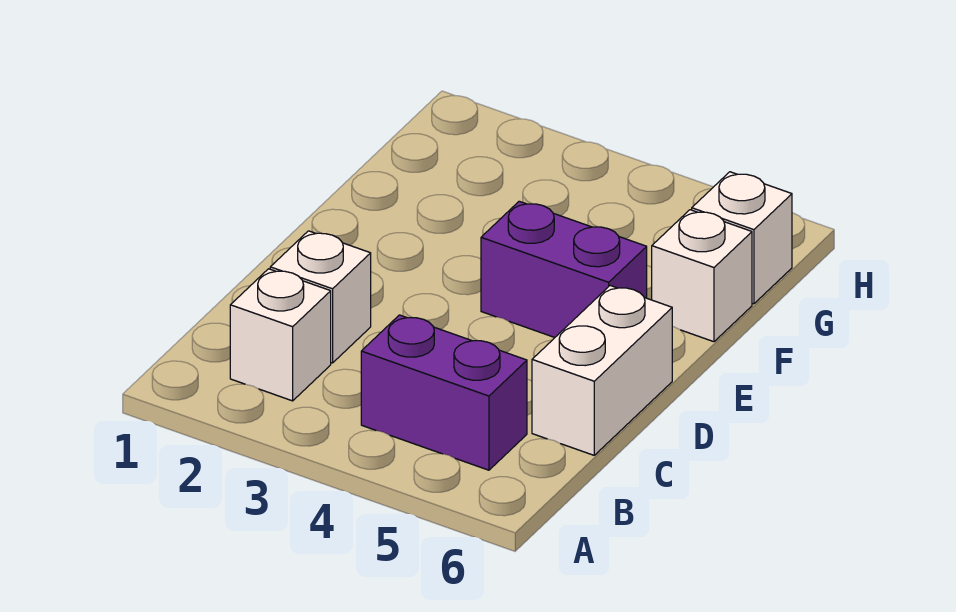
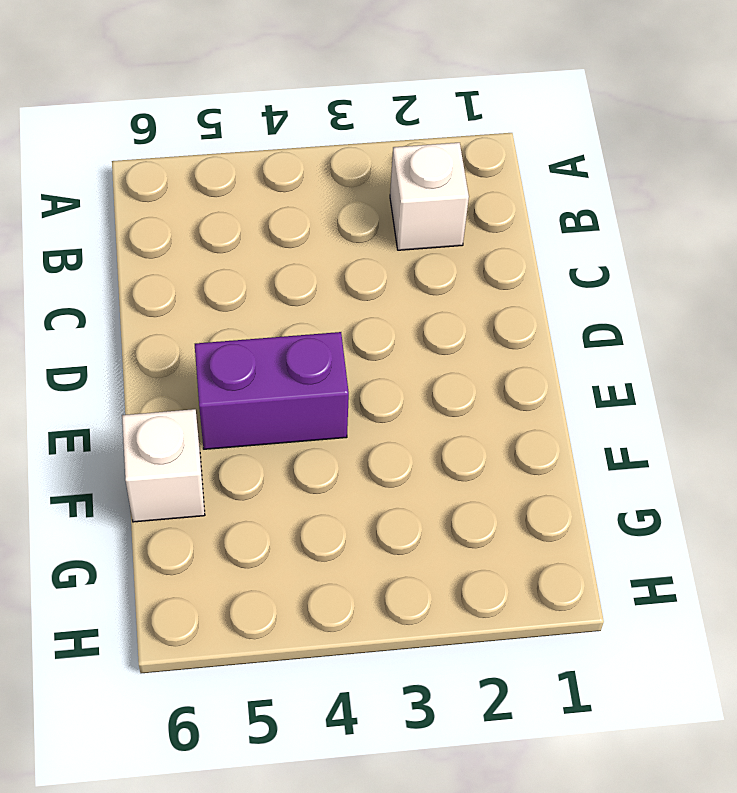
none -> purple 1x2 brick [361,315,527,470]
none -> white 1x1 brick [270,231,371,363]

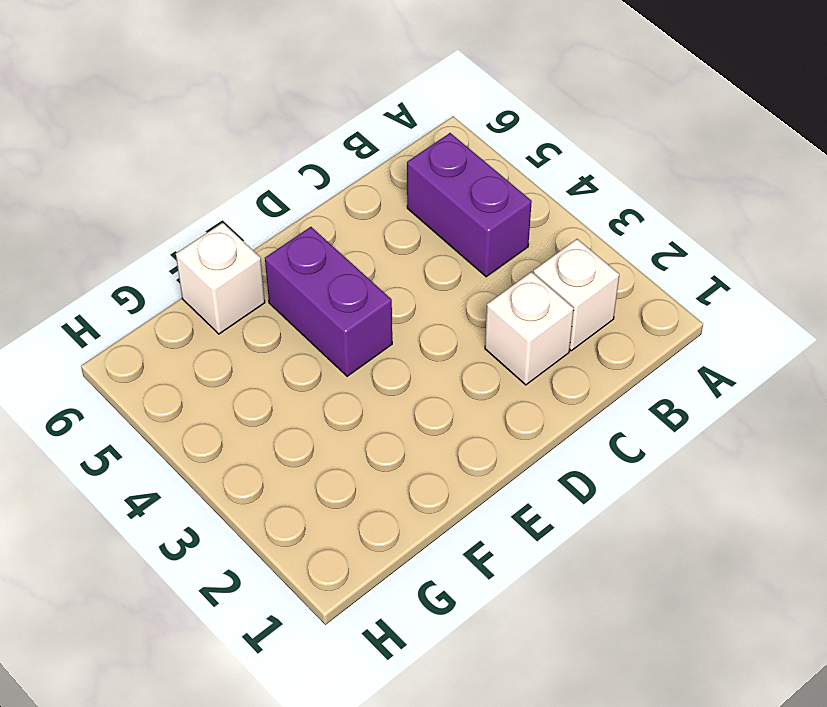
none -> white 1x2 brick [532,286,672,455]
none -> white 1x1 brick [692,172,792,304]

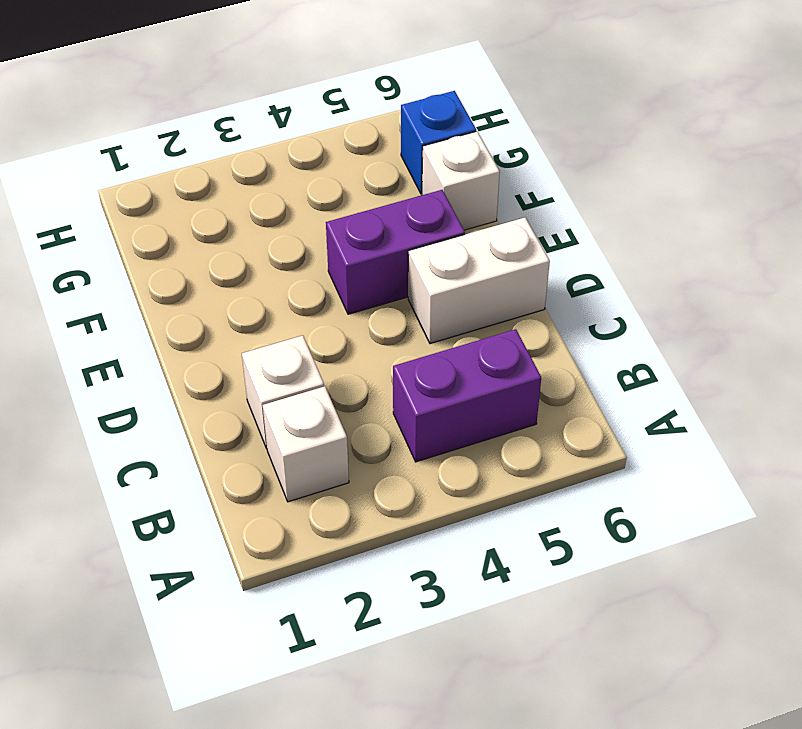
white 1x2 brick [408,218,550,344] -> white 1x2 brick turned to [532,286,672,455]
blue 1x1 brick [401,91,476,194] -> white 1x1 brick [692,172,792,304]

